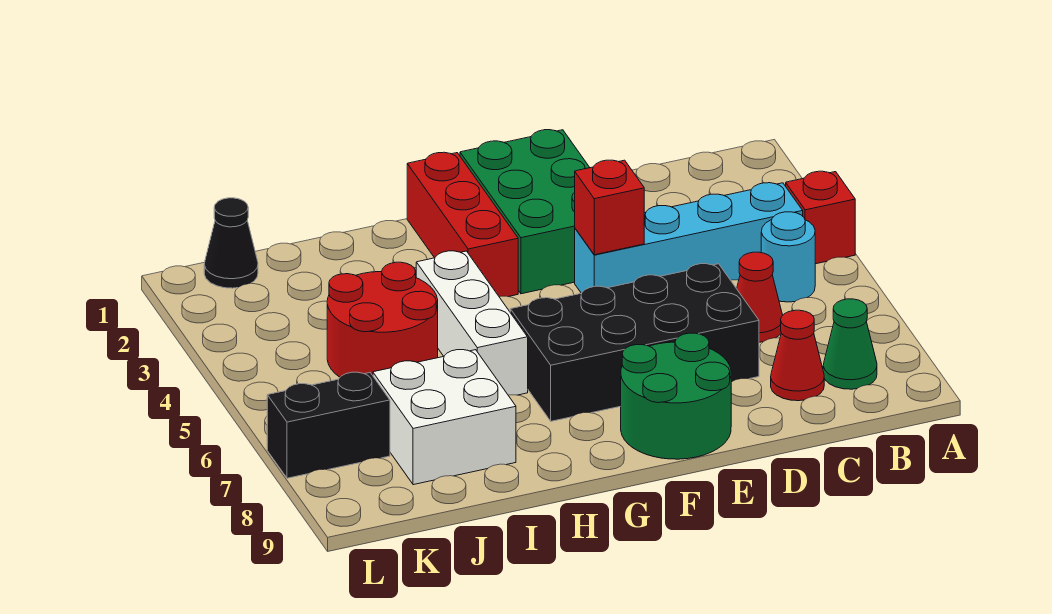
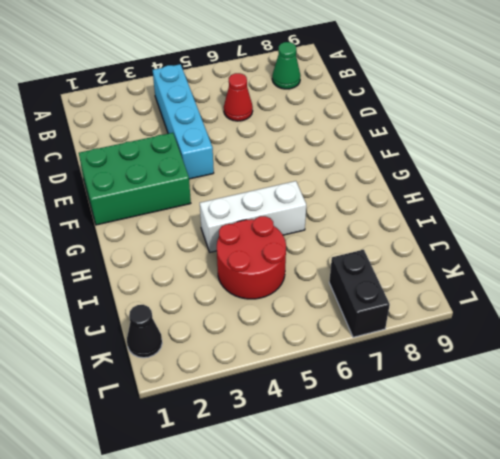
none -> red 1x1 brick [786,171,855,264]
none -> cyan 1x1 round brick [761,212,815,302]
none -> red 1x1 cone [771,310,824,401]

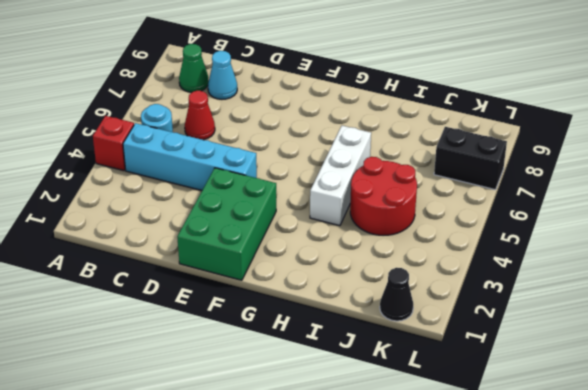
cyan 1x1 cone [208,51,237,99] -> red 1x1 cone [771,310,824,401]
none -> black 2x4 brick [510,264,759,421]
none -> green 2x2 round brick [621,333,731,459]
none -> red 1x3 brick [407,152,518,297]

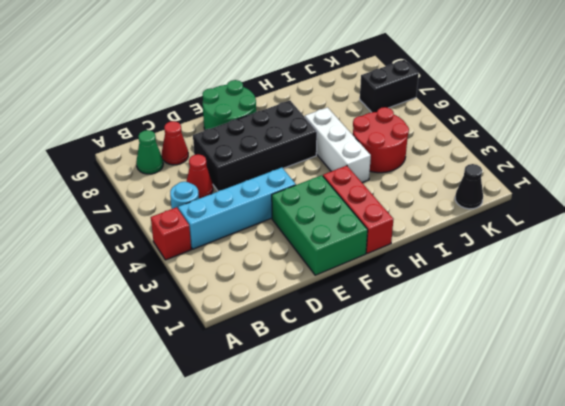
none -> white 2x2 brick [373,350,516,485]
none -> red 1x1 brick [575,160,644,255]

